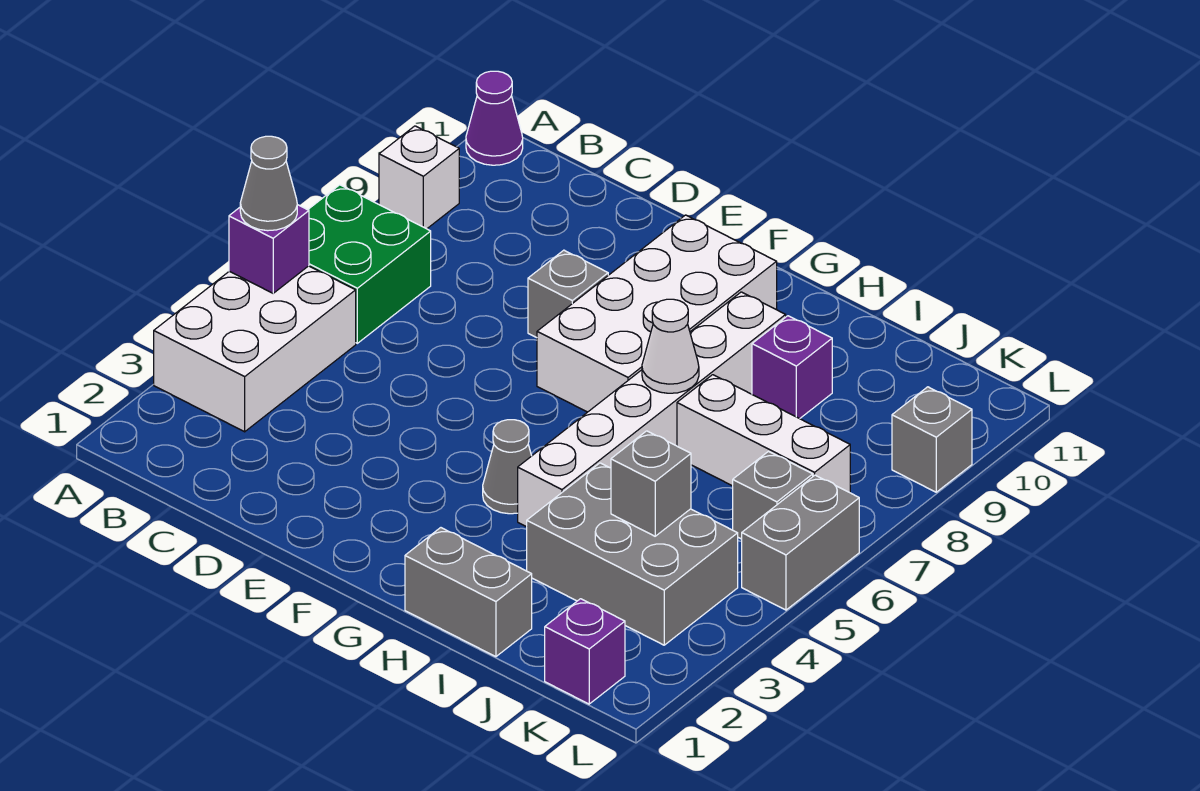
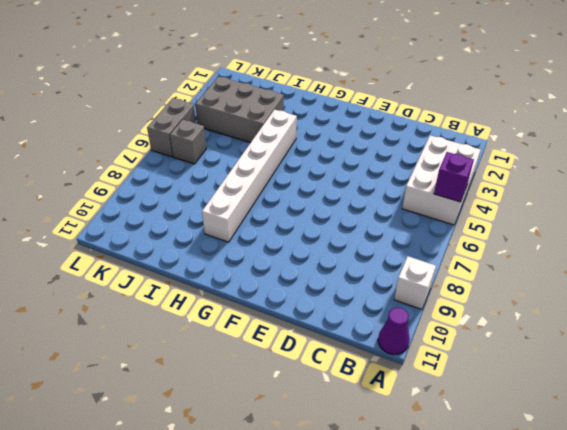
none -> green 2x2 brick [308,185,431,343]
none -> grey 1x1 brick [528,250,608,338]
none -> white 2x4 brick [537,215,777,412]

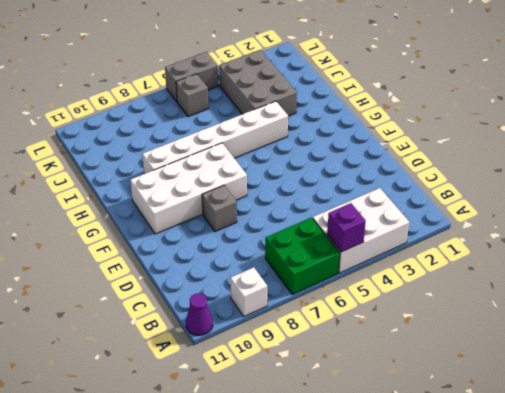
none -> grey 1x1 cone [483,420,531,514]
none -> grey 1x2 brick [405,528,532,657]
none -> white 1x3 brick [677,375,850,493]

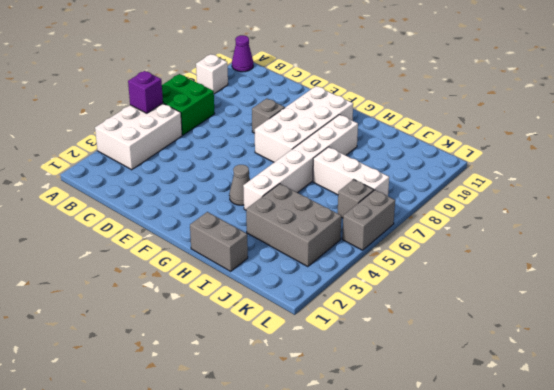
none -> purple 1x1 brick [752,316,832,419]
none -> purple 1x1 brick [545,599,625,704]
none -> grey 1x1 brick [892,387,972,492]

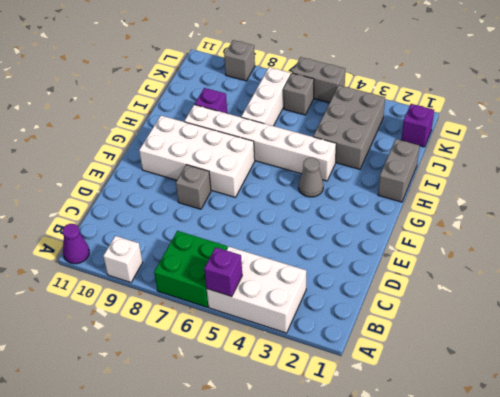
none -> white 1x1 cone [642,299,699,393]
none -> grey 1x1 brick [611,431,691,536]
none -> grey 1x1 cone [240,136,297,231]

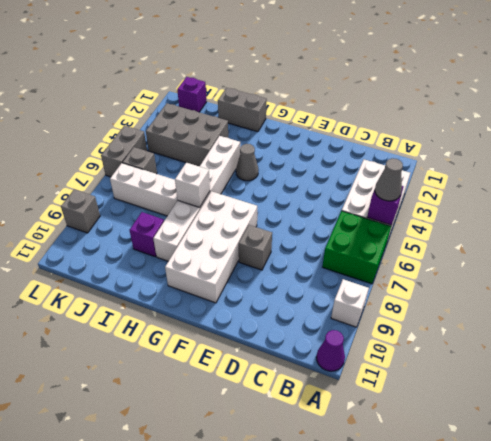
white 1x1 brick [175,163,210,207] -> white 1x1 cone [642,299,699,393]
none -> grey 1x1 brick [611,431,691,536]

